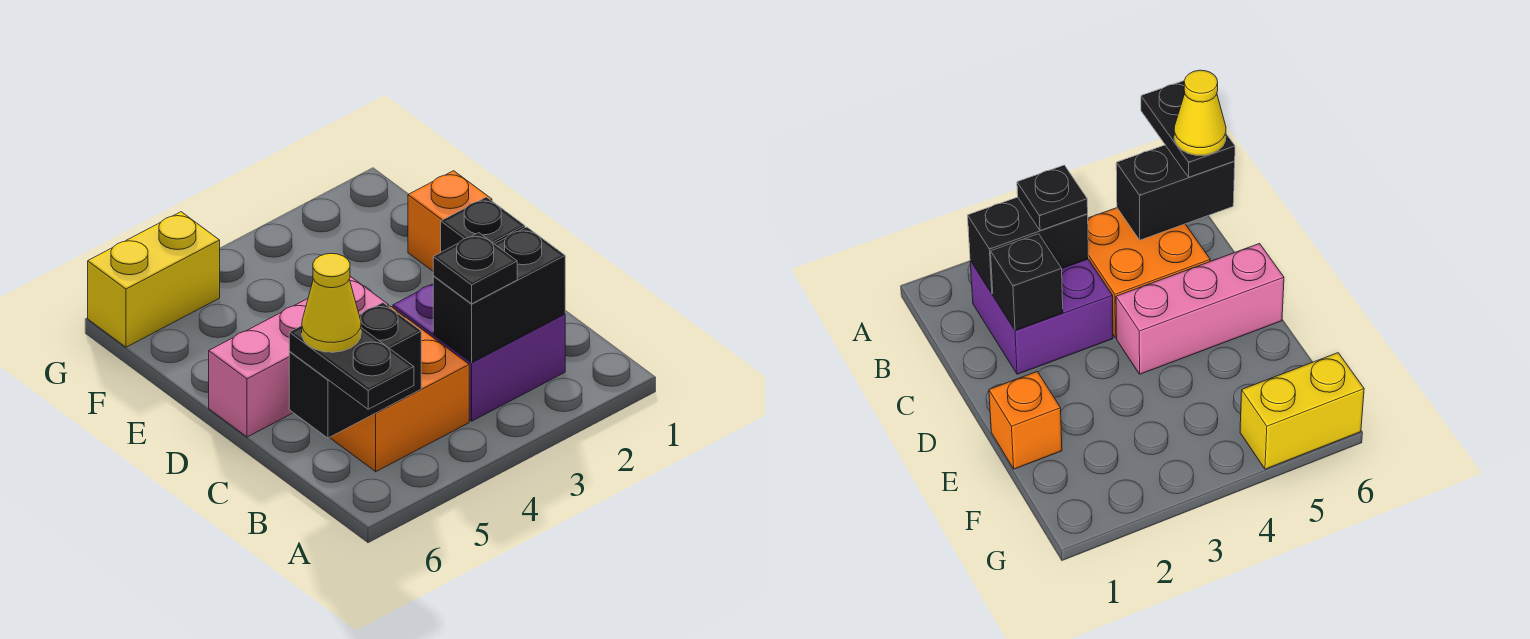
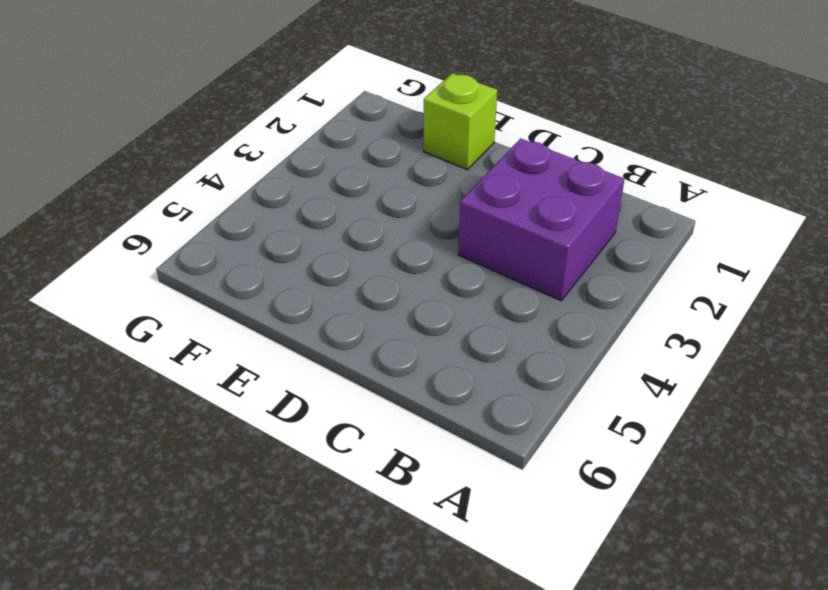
lime 1x1 brick [424,73,497,170] -> orange 1x1 brick [408,171,492,271]
none -> orange 2x2 brick [330,306,469,472]
none -> pink 1x3 brick [209,276,389,437]

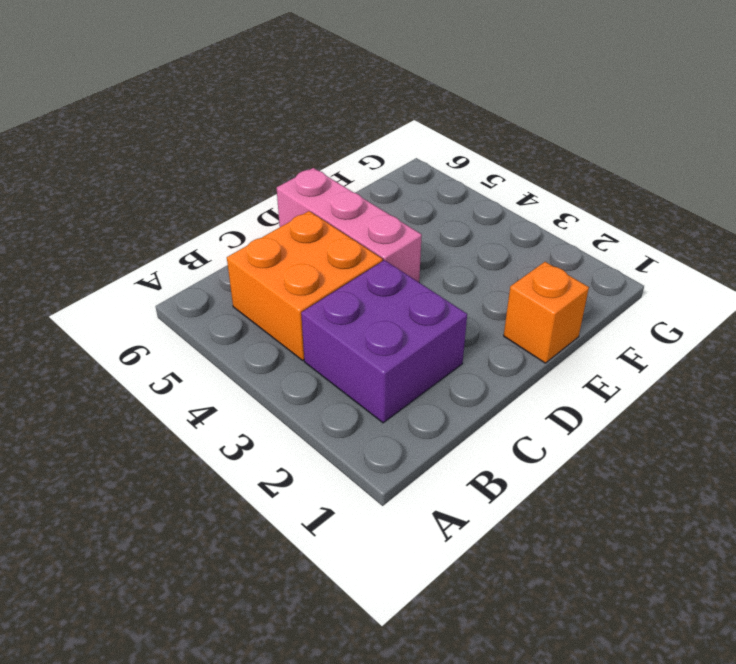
none -> yellow 1x2 brick [88,212,220,347]
none -> black 1x2 brick [433,227,565,362]

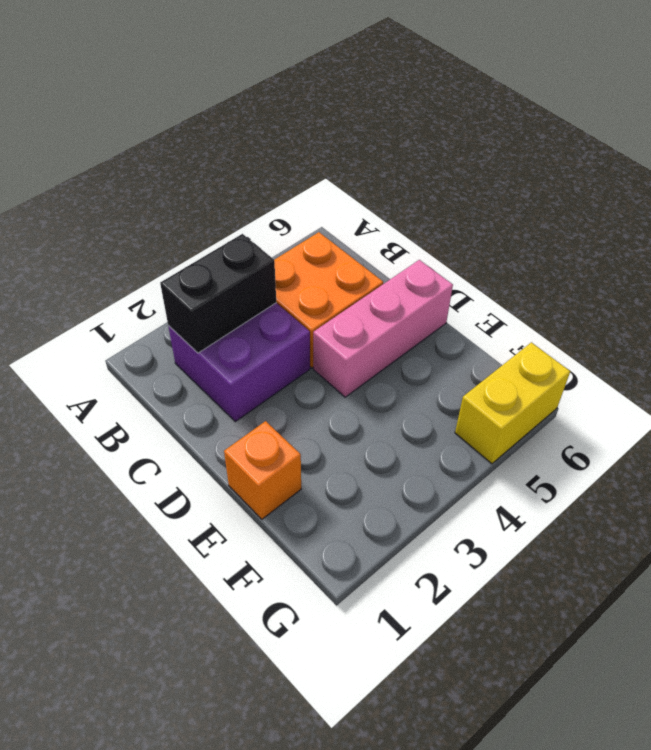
none -> black 1x2 brick [289,303,421,438]
none -> black 1x1 brick [441,197,525,252]

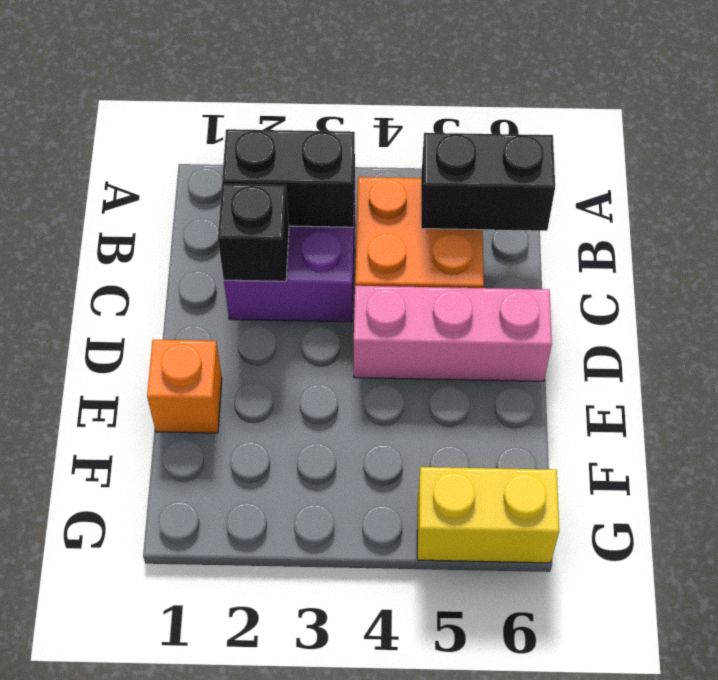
none -> black 1x2 plate [289,326,414,409]
none -> black 1x1 plate [433,233,517,304]

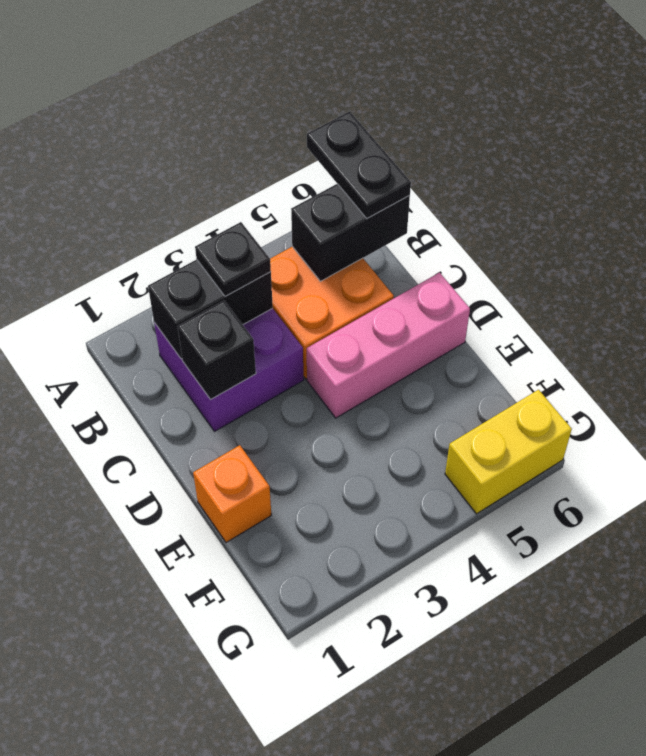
none -> yellow 1x1 cone [302,254,361,352]

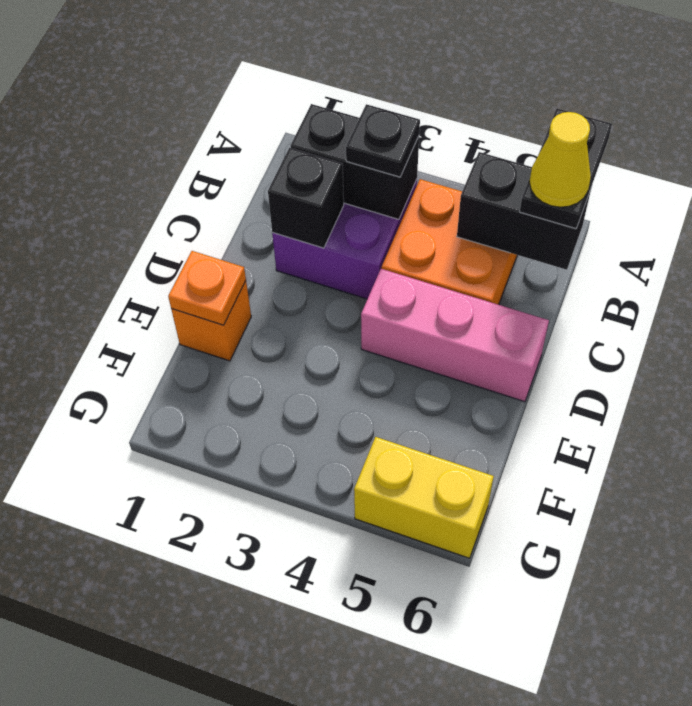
orange 1x1 plate [168,251,246,325] -> none

